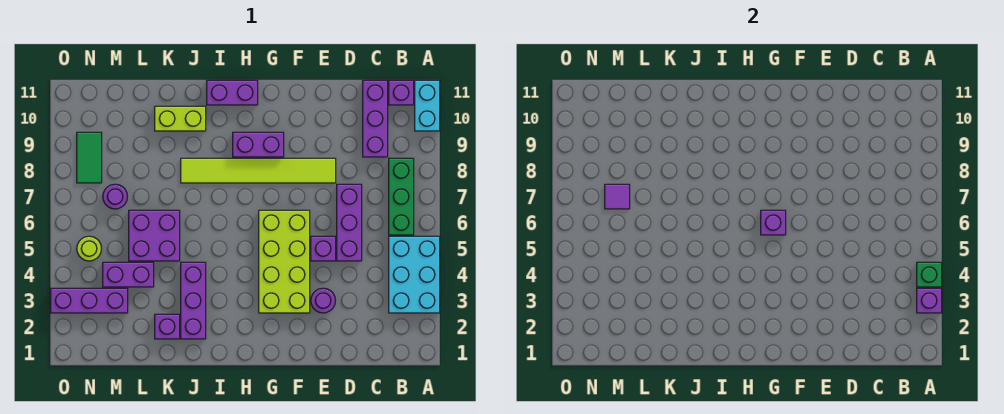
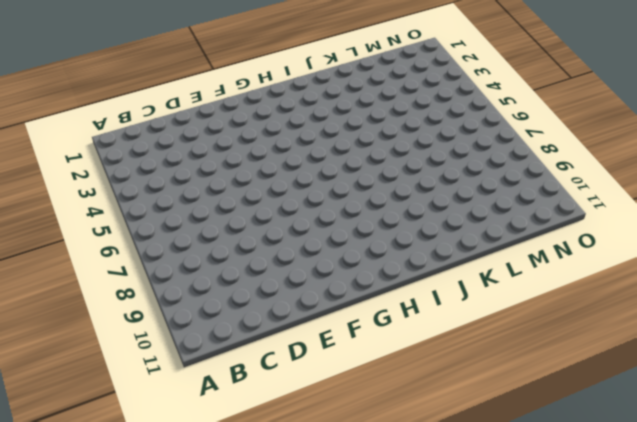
none -> cyan 2x3 brick [389,236,440,313]
none -> cyan 1x2 brick [415,80,440,131]
none -> green 1x3 brick [389,158,414,235]

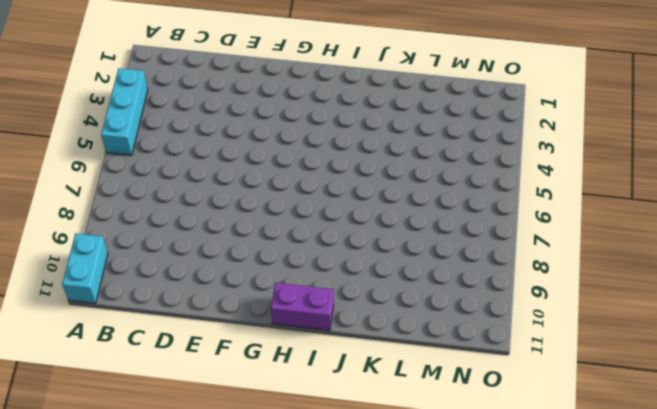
cyan 1x3 brick [101,68,148,156] -> cyan 2x3 brick [389,236,440,313]
none -> green 1x3 brick [389,158,414,235]
none -> purple 1x1 brick [389,80,414,105]
none -> purple 1x3 brick [363,80,388,157]

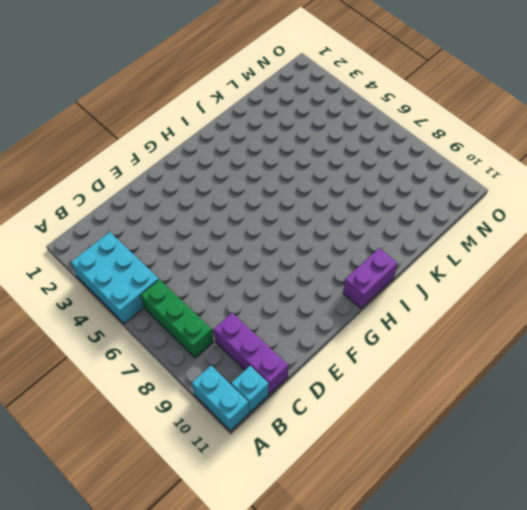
cyan 1x1 brick [231,366,269,412] -> purple 1x1 brick [389,80,414,105]
none -> purple 1x3 brick [337,184,362,261]
none -> purple 1x1 round brick [311,288,335,313]
none -> purple 1x1 brick [311,236,336,261]

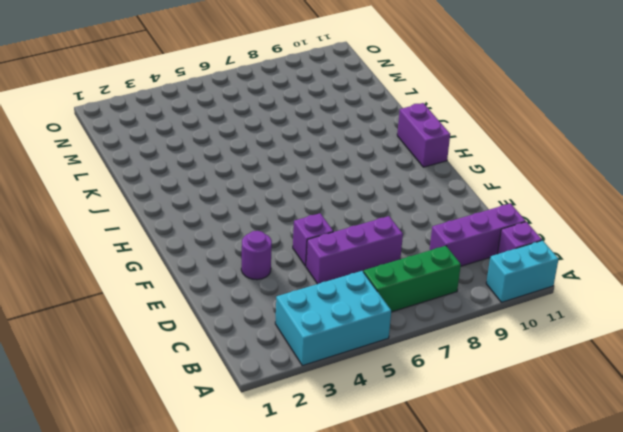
none -> lime 1x6 tile [181,158,336,183]
none -> lime 2x4 brick [259,210,310,313]
none -> purple 1x2 brick [233,132,284,157]

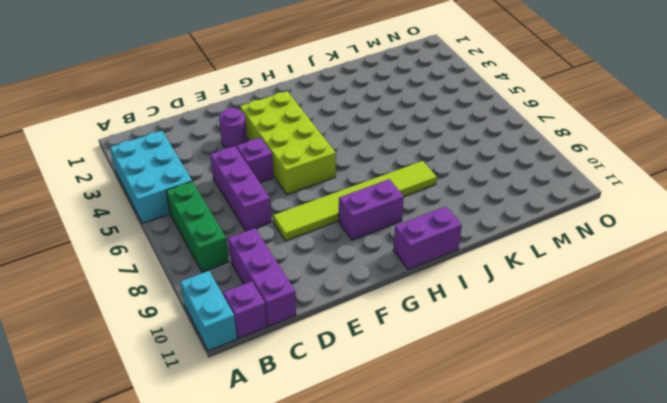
none -> purple 1x3 brick [181,262,206,339]
none -> lime 1x2 brick [155,106,206,131]
none -> purple 1x1 brick [155,314,180,339]

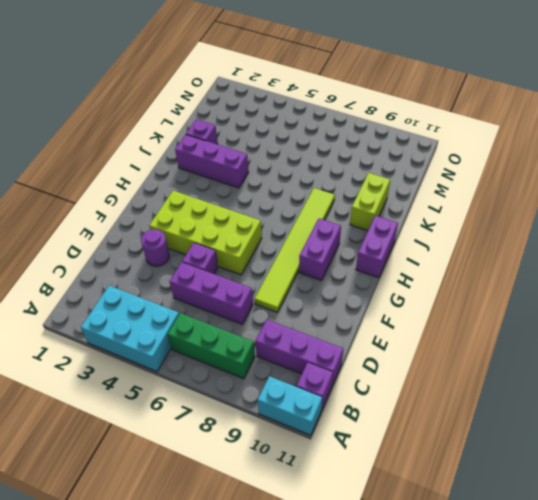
none -> purple 2x2 brick [129,210,180,261]
none -> purple 1x2 brick [103,262,154,287]
none -> purple 1x3 brick [51,288,128,313]

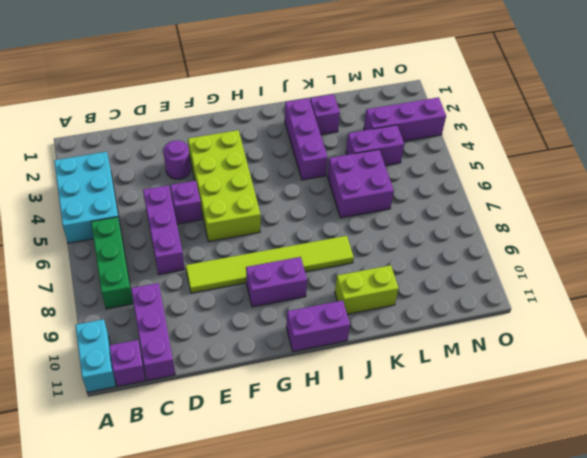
none -> purple 1x1 round brick [103,184,127,209]
none -> lime 1x1 round brick [77,236,101,261]
none -> green 1x2 tile [77,132,102,183]

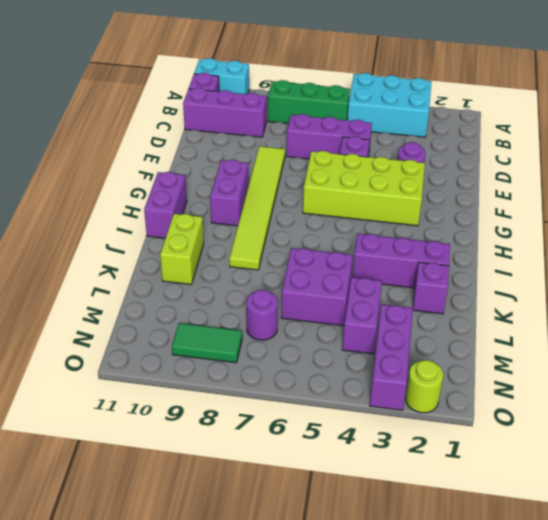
lime 1x1 round brick [406,360,443,413] -> lime 1x1 round brick moved to [77,236,101,261]
none -> purple 1x1 brick [917,288,942,313]
none -> green 1x1 brick [917,262,942,287]
none -> purple 1x1 brick [761,210,786,235]

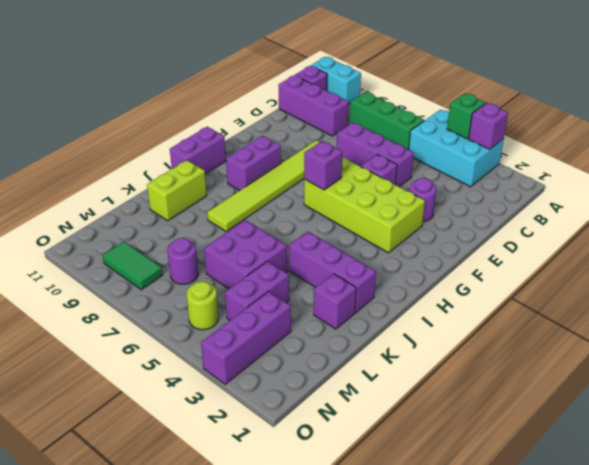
none -> purple 1x1 tile [605,184,630,209]

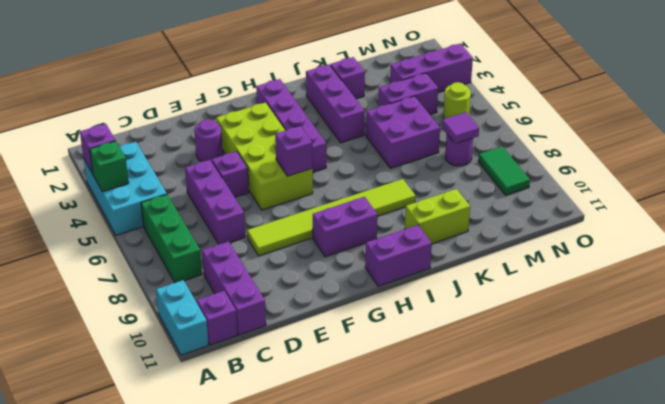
purple 1x4 brick [256,79,326,172] -> none

